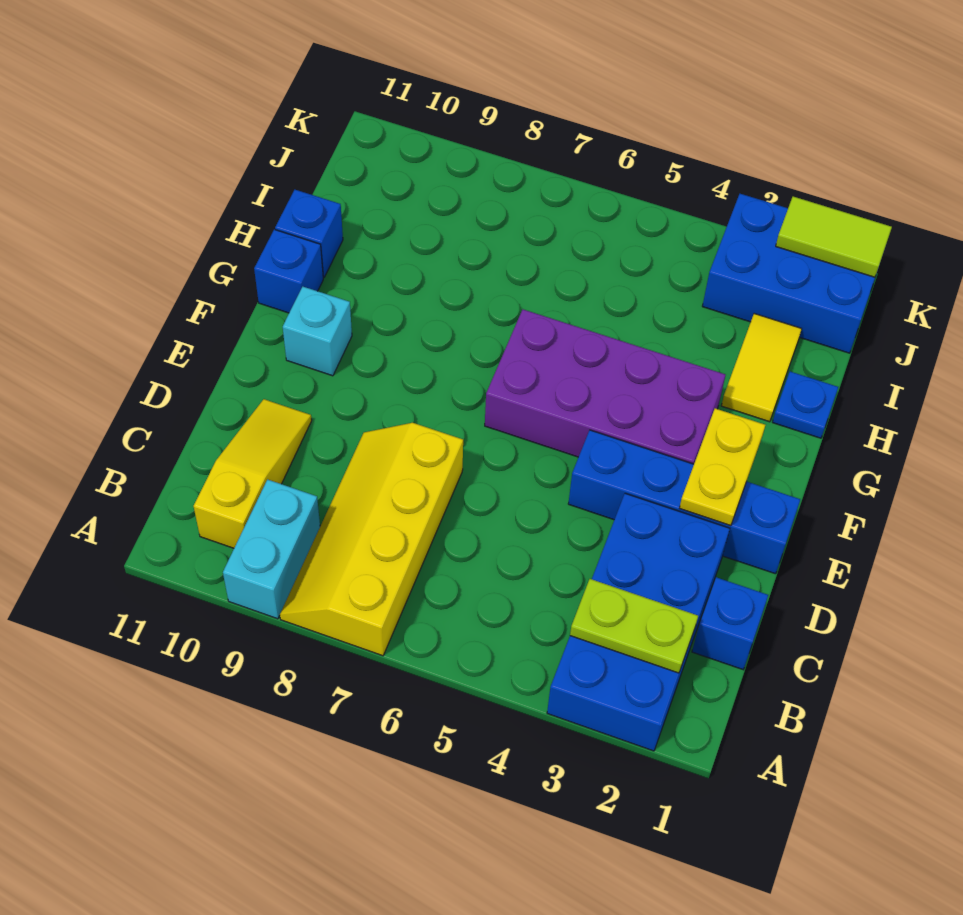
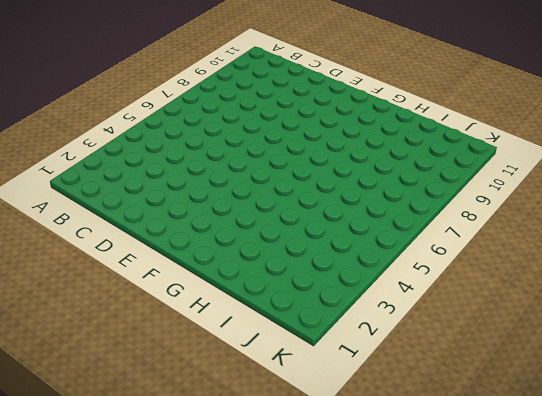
none -> blue 2x4 brick [547,493,730,751]
none -> yellow 2x4 slope [280,423,463,656]
none -> cyan 1x2 brick [223,479,320,619]

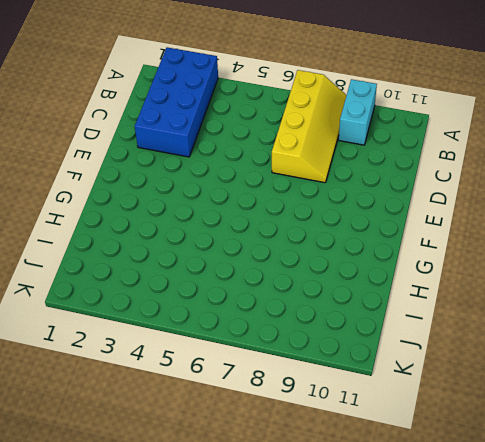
none -> yellow 1x3 slope [194,399,312,548]
none -> blue 1x1 brick [692,577,768,670]
none -> blue 1x4 brick [568,430,800,574]

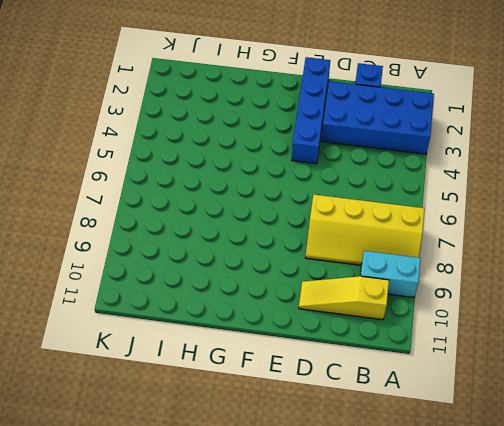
none -> purple 2x4 brick [485,309,725,464]
none -> cyan 1x1 brick [283,287,352,376]
none -> blue 1x1 brick [254,229,323,313]

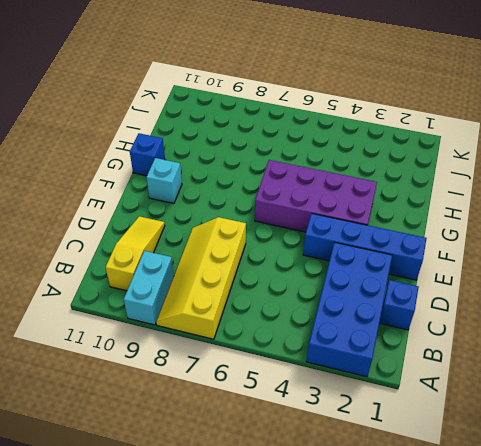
none -> blue 1x1 plate [773,372,838,438]
none -> yellow 1x2 tile [721,314,802,422]
none -> blue 1x1 brick [275,190,343,277]

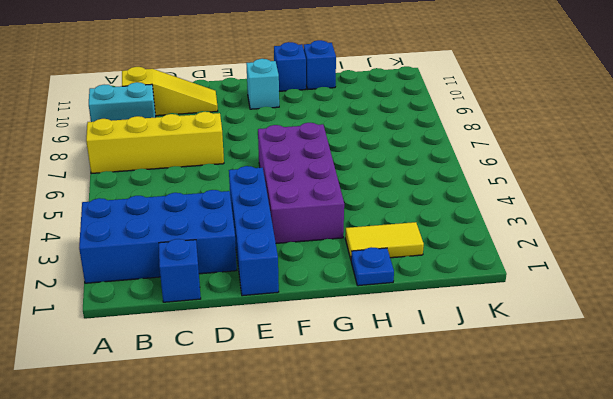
none -> blue 2x3 brick [702,194,876,353]
none -> lime 1x2 plate [570,579,698,673]
none -> yellow 1x2 plate [679,408,765,526]

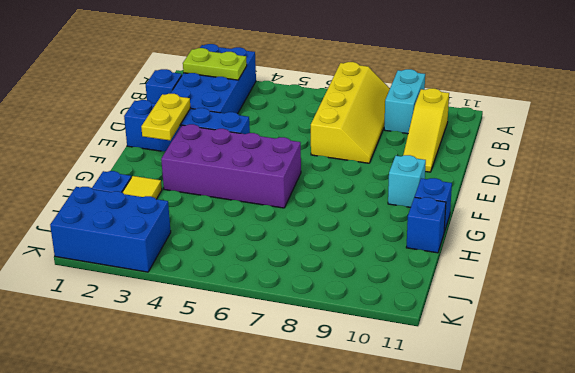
none -> lime 1x2 tile [776,197,892,277]

